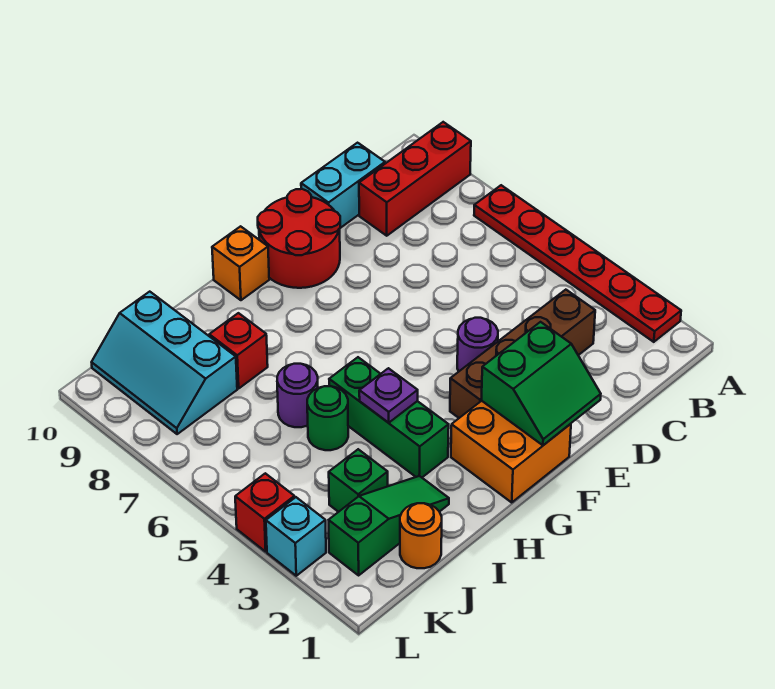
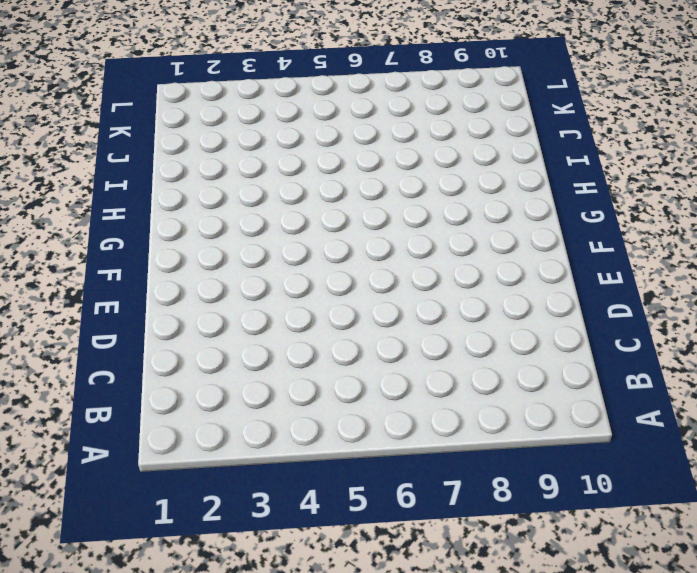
none -> red 1x6 plate [474,185,681,342]
none -> red 1x3 brick [359,122,471,236]
none -> brown 1x4 brick [450,290,595,418]

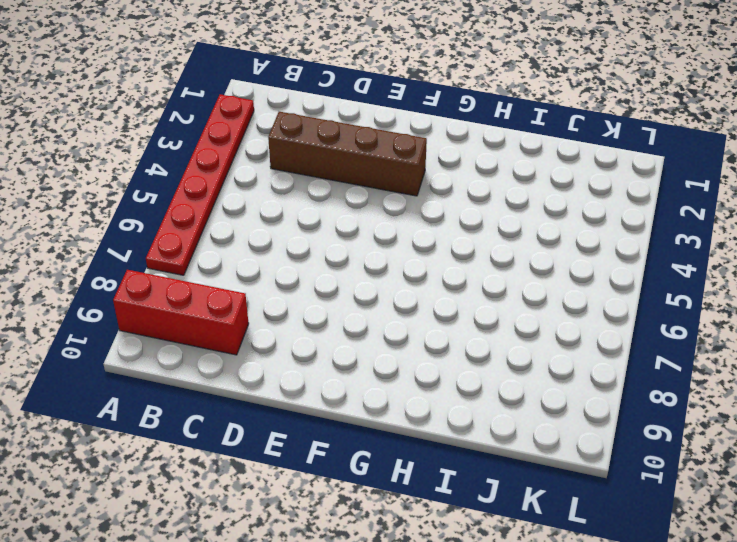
none -> cyan 1x2 brick [301,143,385,228]
none -> purple 1x1 round brick [457,318,498,371]
none -> red 2x2 round brick [258,189,340,288]

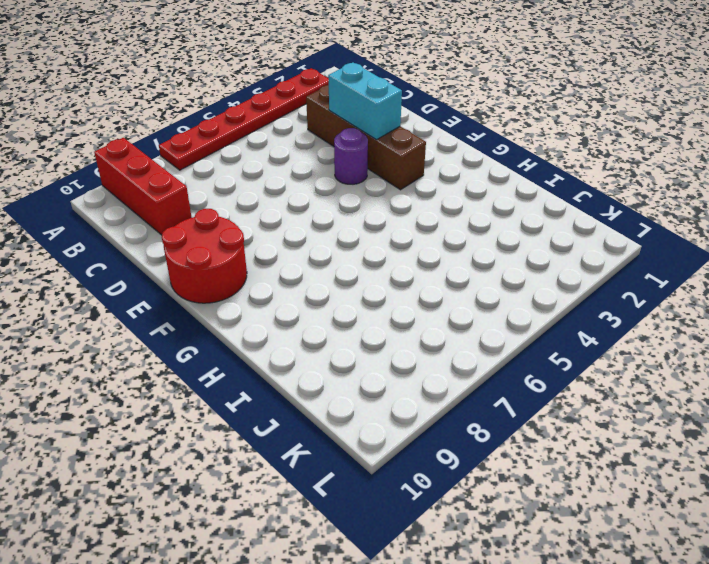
cyan 1x2 brick [328,63,402,140] -> cyan 1x2 brick moved to [301,143,385,228]
none -> orange 2x2 brick [451,401,571,502]
none -> orange 1x1 brick [212,226,269,300]
none -> green 1x3 brick [329,357,449,477]

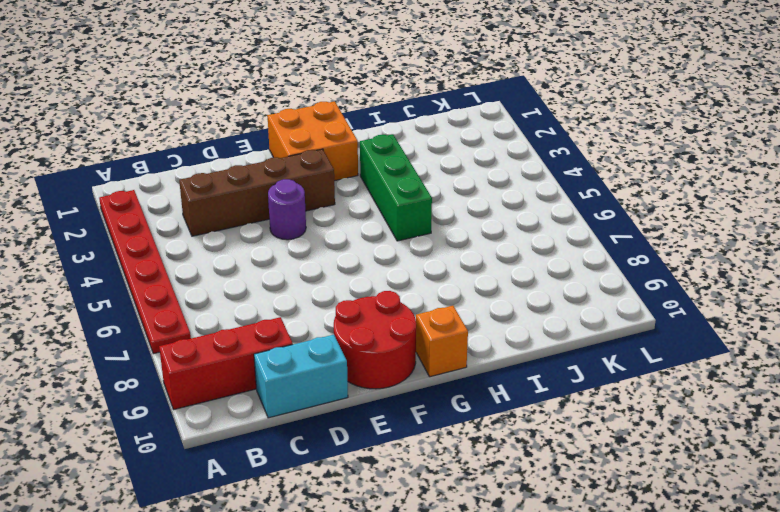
none -> green 1x3 slope [329,476,449,575]
none -> green 1x1 round brick [307,386,348,450]
none -> purple 1x1 round brick [277,364,318,427]

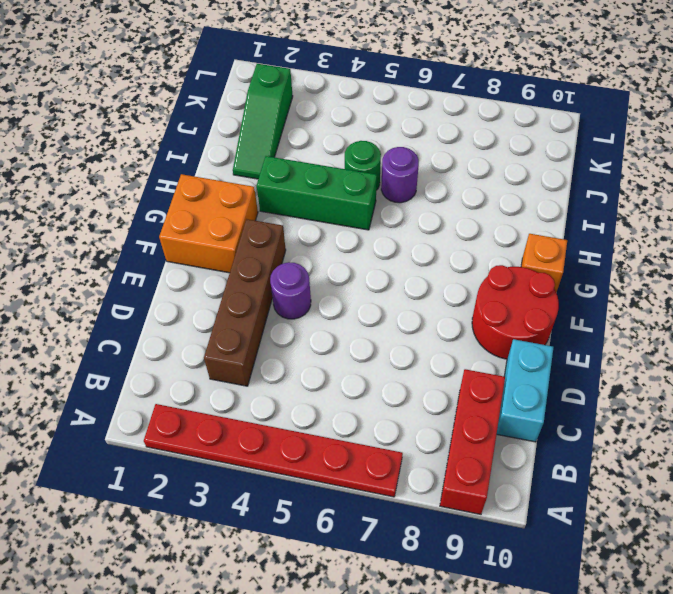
none -> red 1x1 brick [209,313,268,388]
none -> orange 1x1 round brick [400,503,442,568]
none -> green 1x1 brick [329,449,388,512]

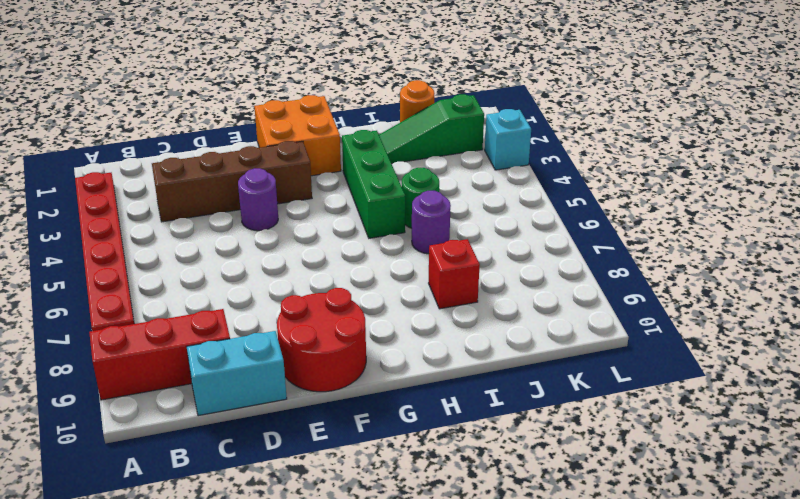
none -> orange 1x1 brick [212,226,269,300]
none -> green 1x1 brick [329,449,388,512]
none -> cyan 2x3 slope [92,292,237,434]

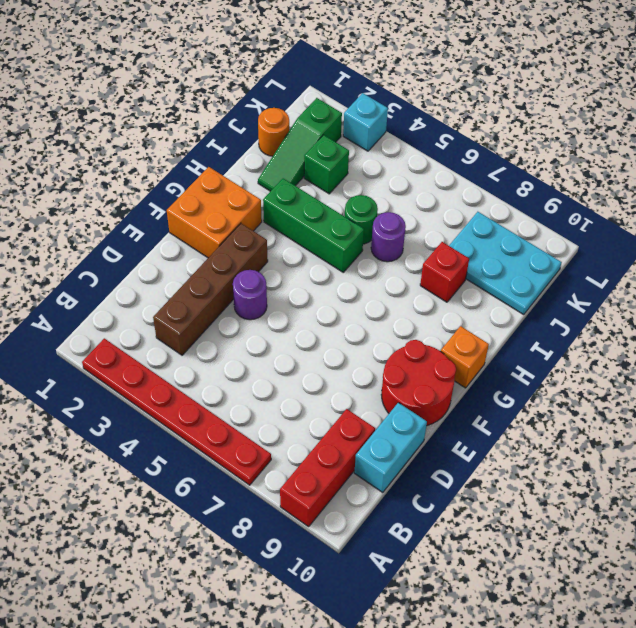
cyan 2x3 plate [449,212,562,315] -> cyan 2x3 slope [92,292,237,434]
none -> red 1x1 brick [235,473,295,552]
none -> green 2x2 slope [481,322,601,445]
none -> purple 1x1 plate [359,368,418,423]

